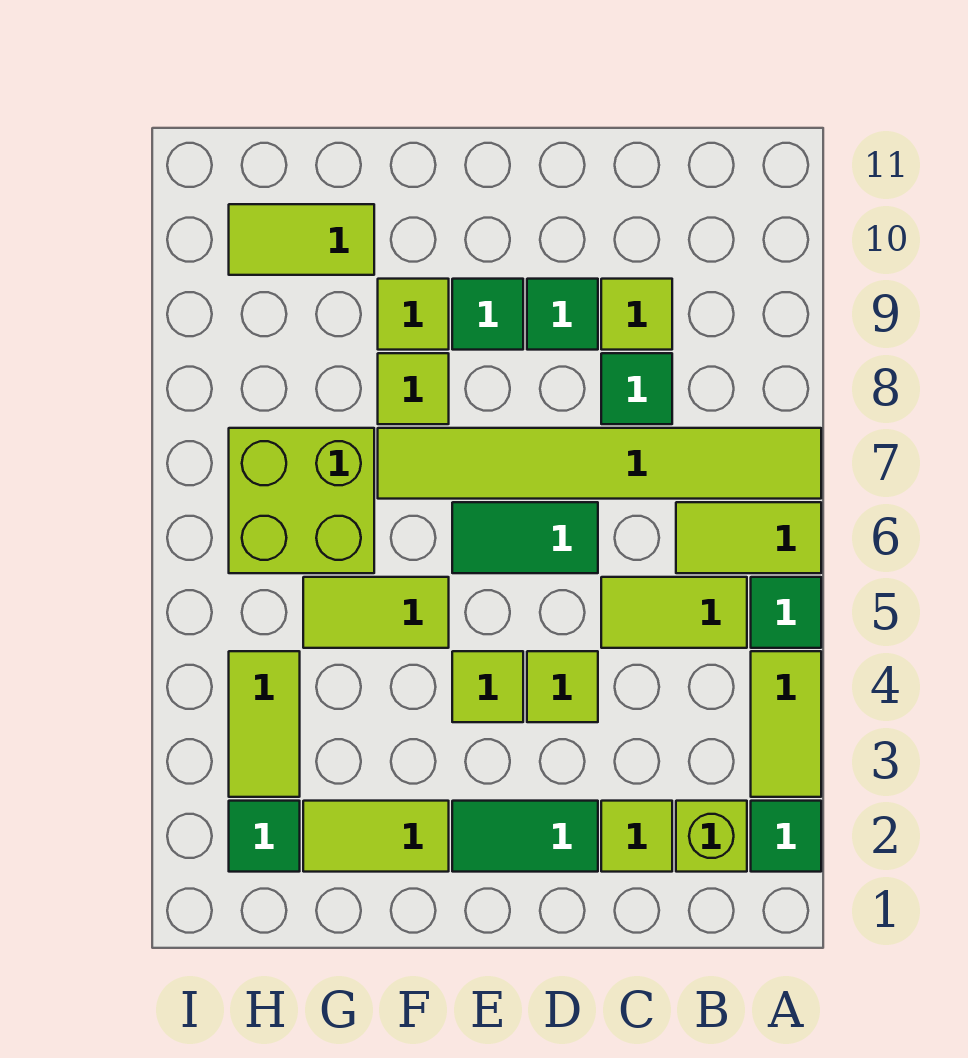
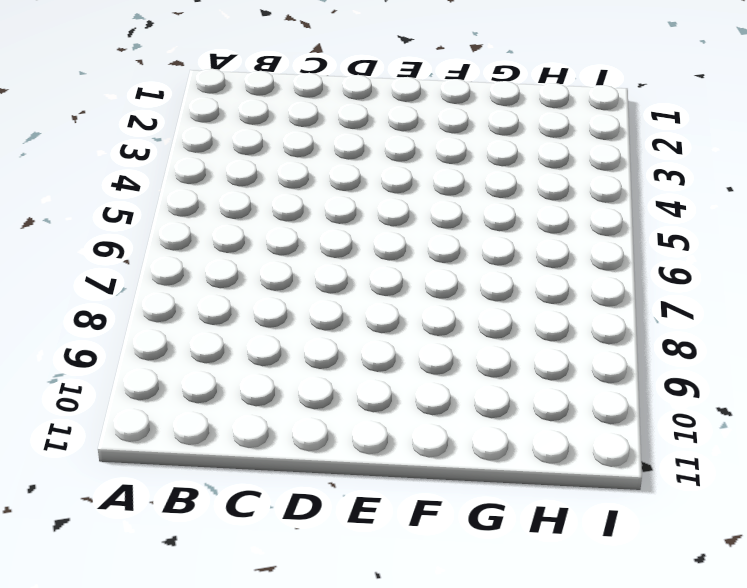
none -> green 1x1 tile [751,801,821,872]
none -> lime 1x2 tile [751,651,821,797]
none -> green 1x1 tile [751,577,821,648]

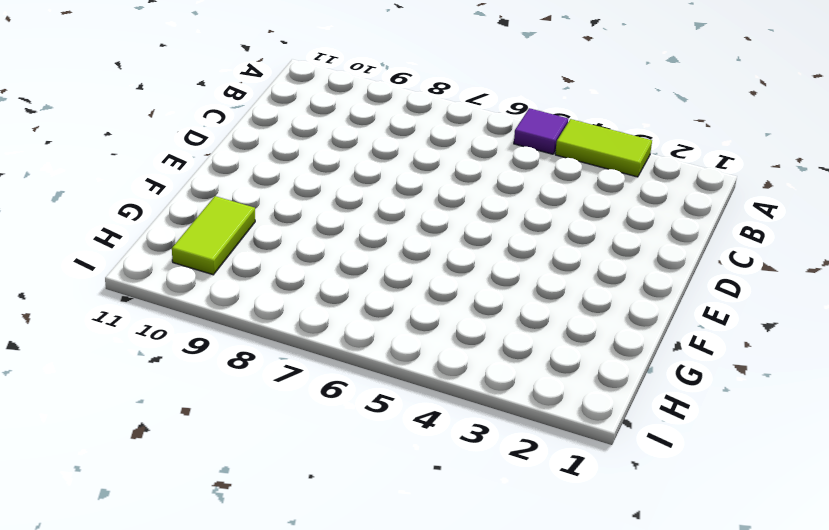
purple 1x1 tile [514,108,568,154] -> green 1x1 tile [751,577,821,648]
none -> green 1x1 tile [751,801,821,872]
none -> lime 1x2 tile [676,502,821,573]
none -> lime 1x6 tile [378,428,821,499]

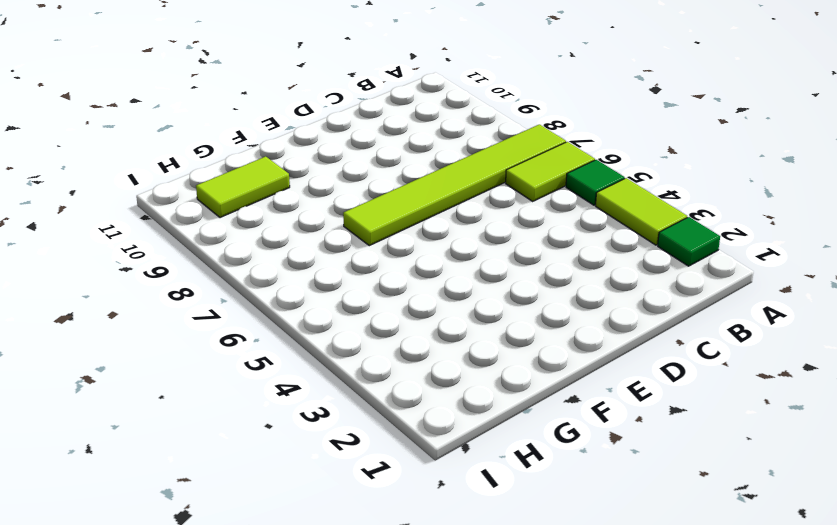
none -> lime 1x1 brick [676,801,747,872]
none -> lime 1x2 tile [601,577,747,648]
none -> lime 1x1 tile [601,801,672,872]

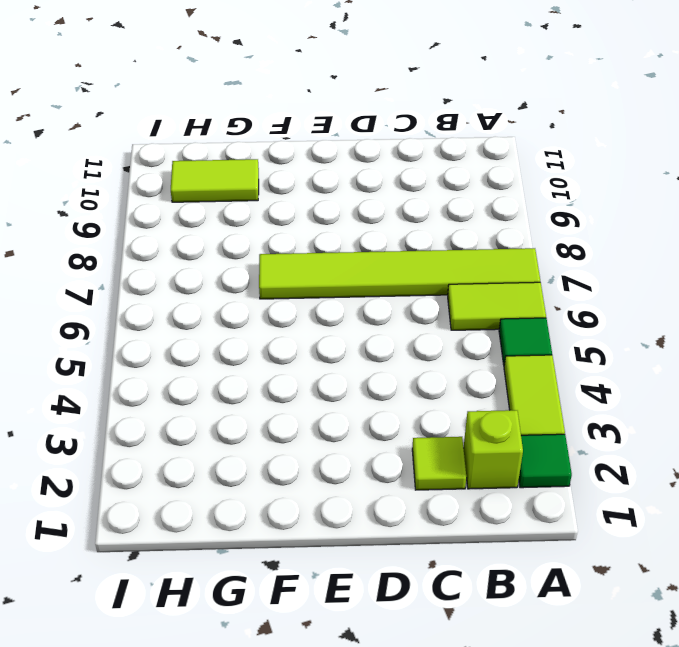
none -> lime 1x2 tile [601,577,747,648]
none -> green 1x1 tile [601,353,672,424]
none -> lime 1x1 tile [601,279,672,350]

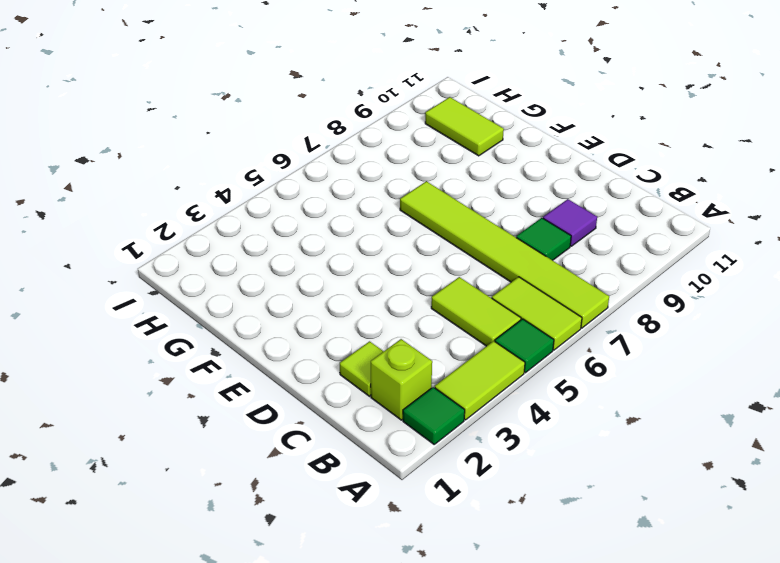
purple 1x1 tile [543,199,597,246] -> lime 1x1 tile [601,279,672,350]
none -> green 1x2 tile [452,801,598,872]
none -> lime 1x1 tile [527,651,598,722]
none -> green 1x2 tile [452,502,598,573]

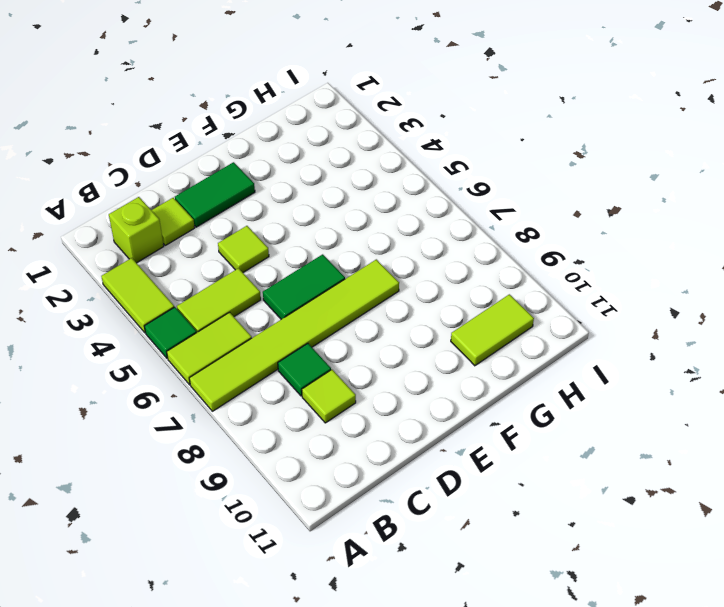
none -> green 1x1 tile [751,801,821,872]
none -> green 1x1 tile [527,279,598,350]
none -> lime 1x1 tile [452,651,523,722]

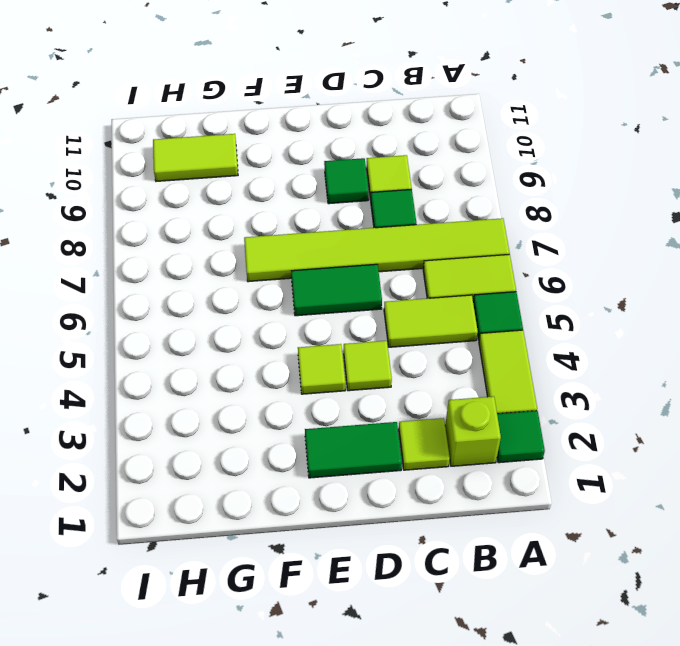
none -> green 1x1 tile [452,279,523,350]
none -> lime 1x2 tile [303,801,449,872]
none -> lime 1x2 tile [303,577,449,648]

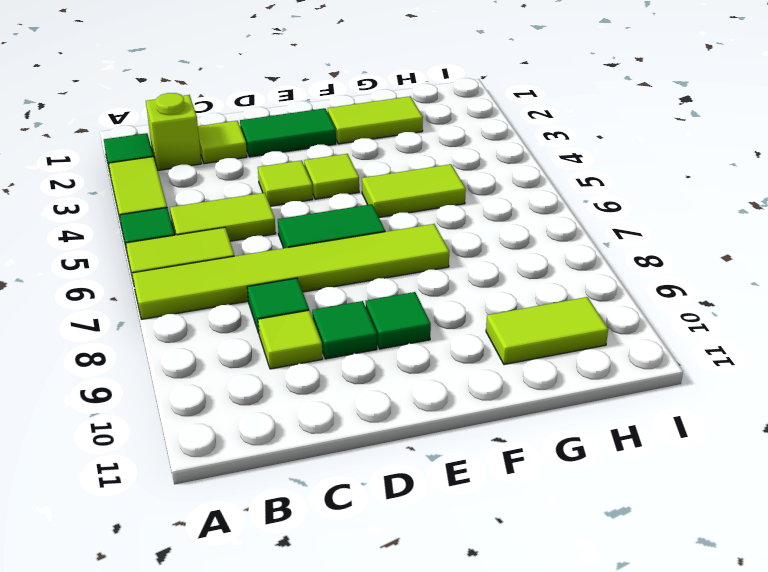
none -> lime 1x1 tile [378,353,449,424]
none -> lime 1x1 tile [378,279,449,350]
none -> lime 2x2 brick [229,428,374,573]

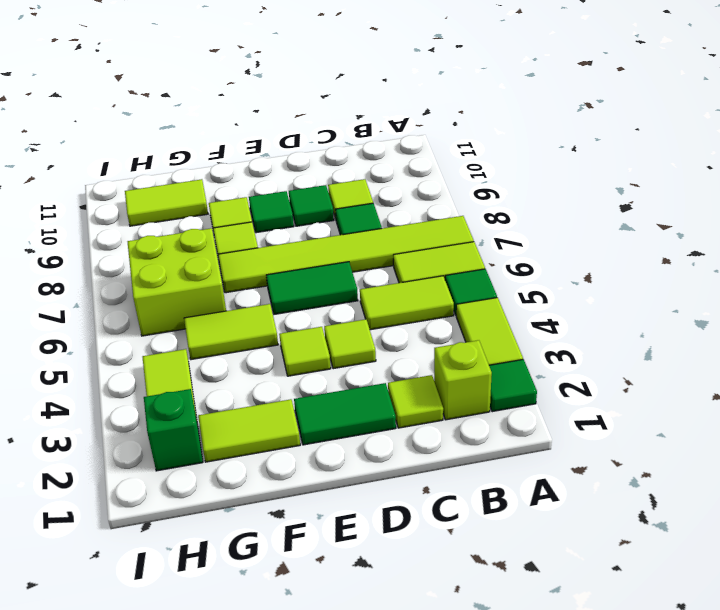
green 1x1 brick [144,389,203,471] -> green 1x1 tile [229,801,300,872]

